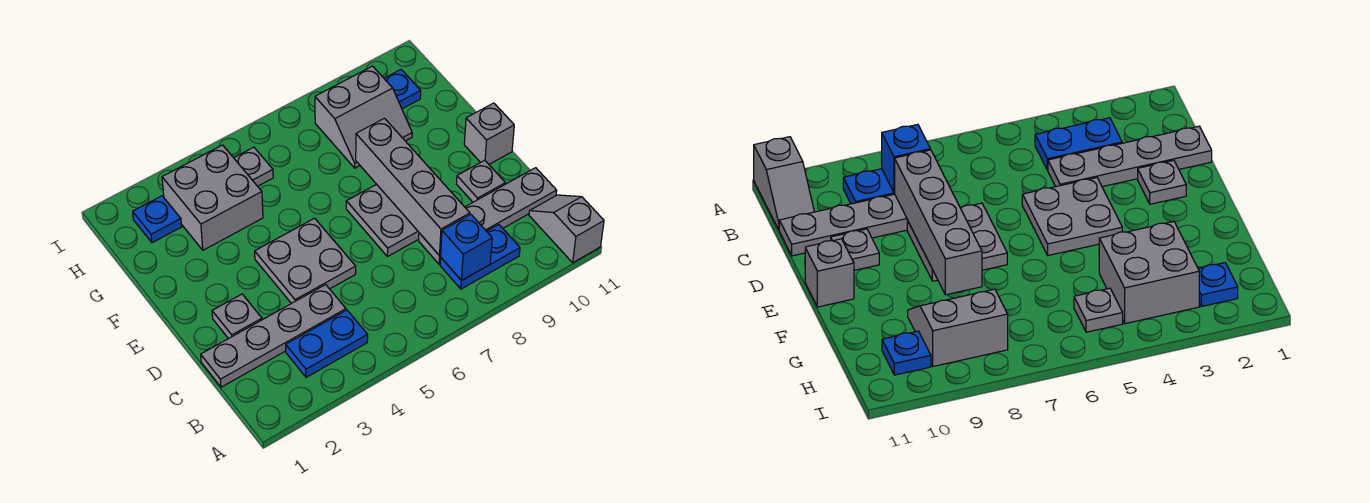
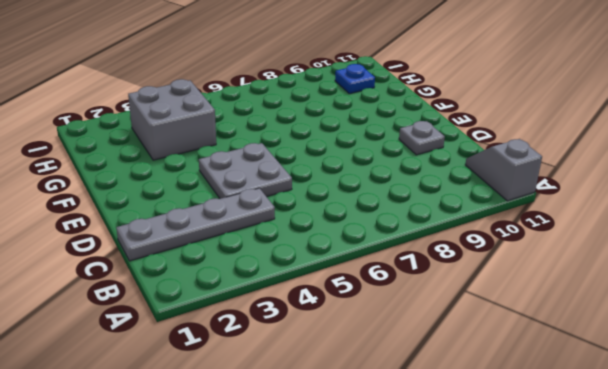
none -> blue 1x2 plate [286,310,368,377]
none -> blue 1x2 plate [440,225,520,289]
none -> grey 1x4 plate [419,168,557,264]

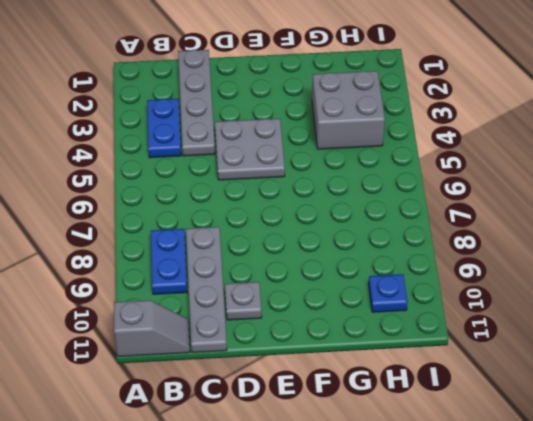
none -> grey 1x1 plate [212,294,262,339]
none -> grey 2x2 plate [346,184,419,257]
none -> grey 1x1 brick [464,103,514,164]

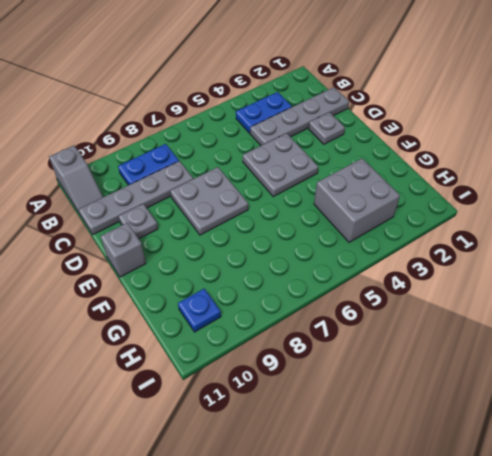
none -> grey 2x2 slope [315,66,412,168]
none -> blue 1x1 plate [133,196,182,243]
none -> grey 1x1 plate [234,147,273,186]

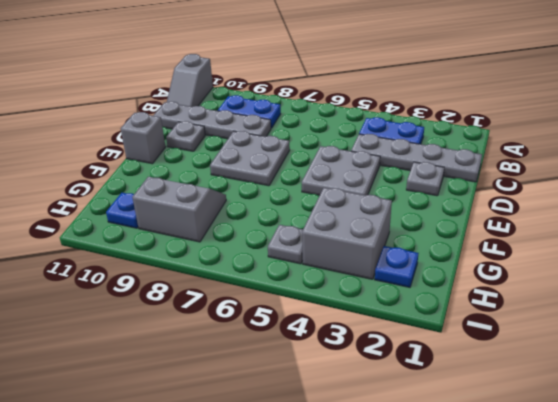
none -> blue 1x1 brick [441,214,492,280]
none -> grey 1x4 brick [356,118,470,256]

